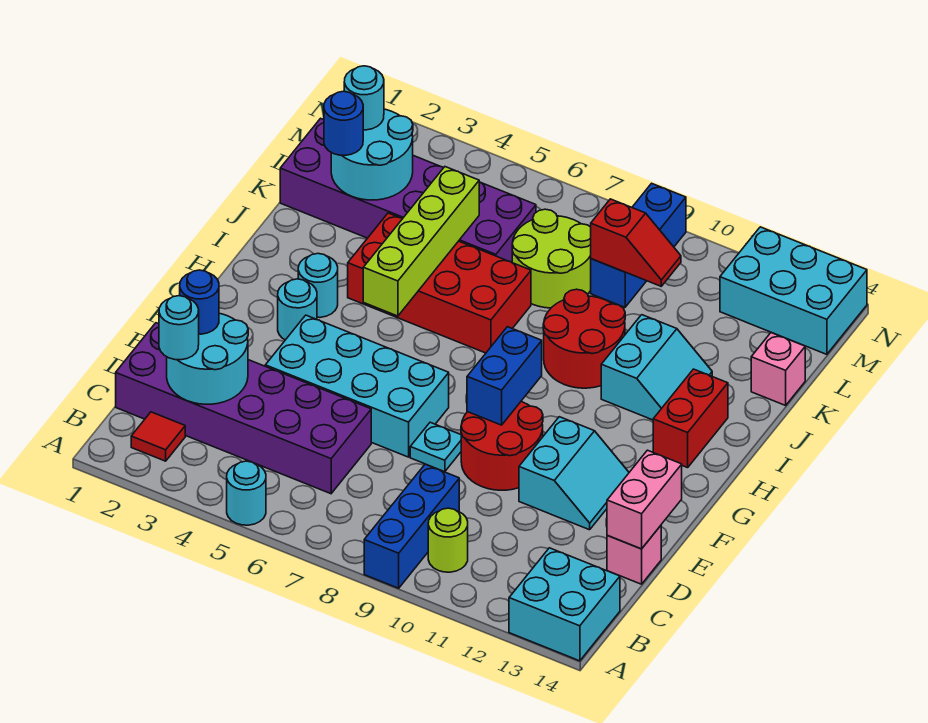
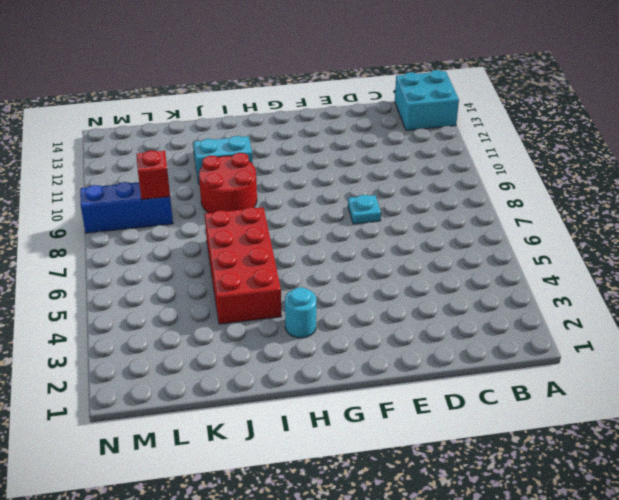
none -> cyan 1x1 round brick [227,461,266,525]
none -> blue 1x3 brick [364,464,459,588]
none -> red 1x1 tile [131,412,185,461]
none -> lime 1x1 round brick [428,508,468,572]

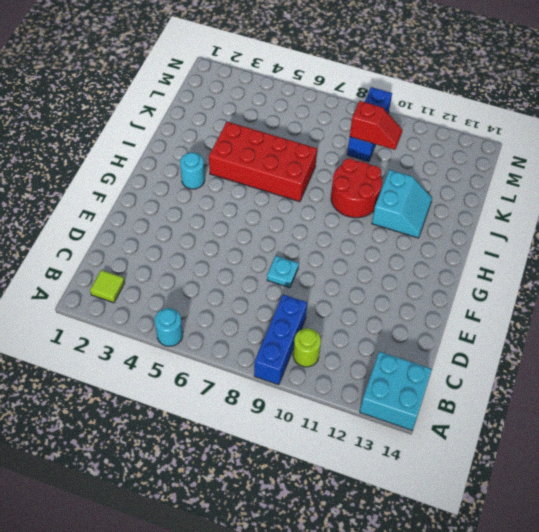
lime 1x1 tile [90,270,125,303] -> red 1x1 tile [131,412,185,461]
none -> purple 2x6 brick [116,323,371,494]
none -> pink 1x1 brick [607,526,661,584]
none -> cyan 2x4 brick [265,315,449,457]
none -> red 2x2 round brick [461,402,543,490]

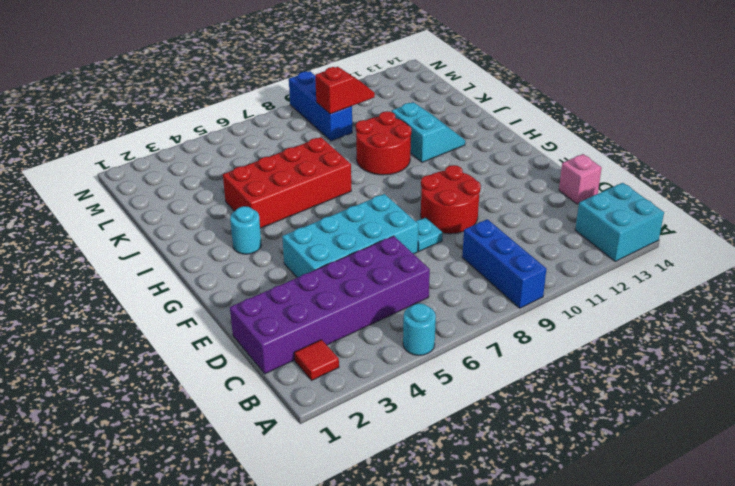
none -> lime 1x1 round brick [428,508,468,572]
none -> cyan 2x2 slope [519,417,629,530]
none -> cyan 1x1 round brick [278,279,317,340]
none -> red 1x2 brick [653,369,728,468]

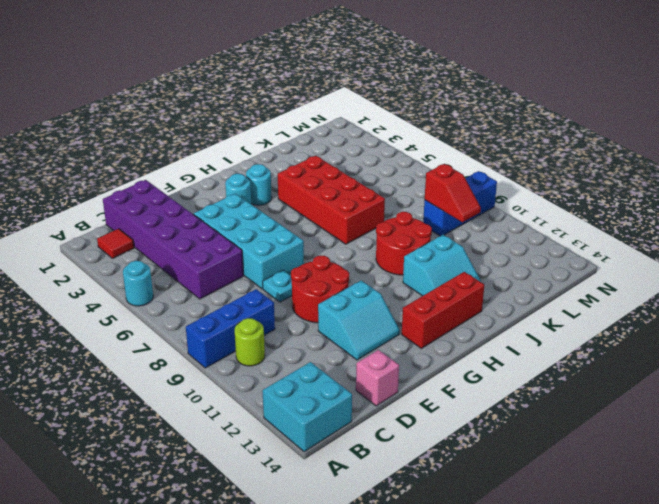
red 1x3 brick [402,272,484,348] -> red 1x2 brick [653,369,728,468]
none -> purple 2x6 brick [280,118,536,262]
none -> lime 2x2 round brick [512,209,591,308]
none -> pink 1x1 brick [751,333,805,405]
none -> cyan 2x3 brick [720,227,867,354]

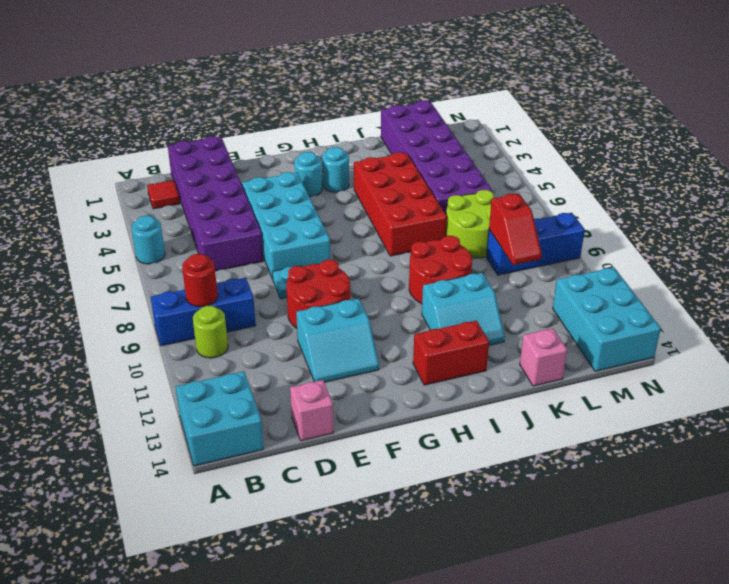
red 1x1 round brick [182,254,218,307] -> none
none -> cyan 2x2 round brick [167,313,248,404]
none -> pink 1x2 brick [607,450,682,549]
none -> blue 1x2 brick [467,327,542,425]
none -> lime 1x4 brick [363,167,479,316]

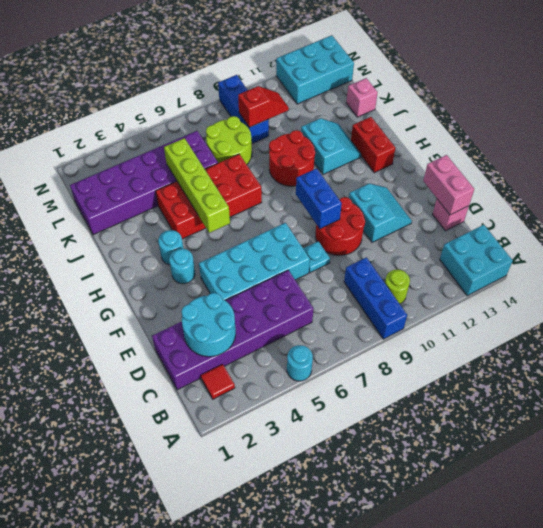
none -> cyan 2x2 round brick [331,109,413,200]
none -> cyan 1x1 round brick [159,296,199,360]
none -> blue 1x1 round brick [180,270,219,334]
none -> blue 1x1 round brick [324,91,363,155]

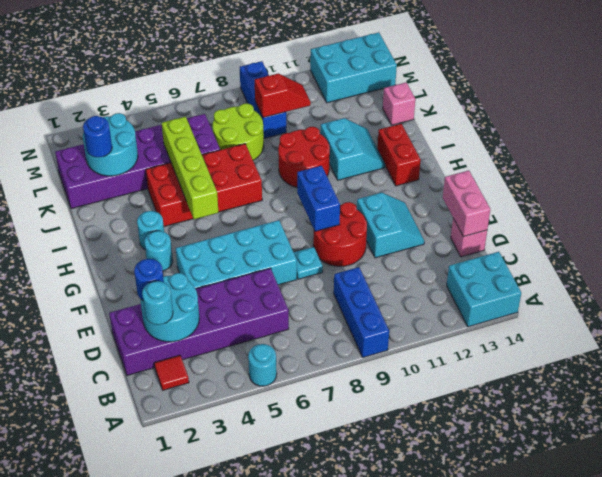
none -> lime 1x1 round brick [428,508,468,572]
none -> cyan 1x1 round brick [344,66,384,130]

